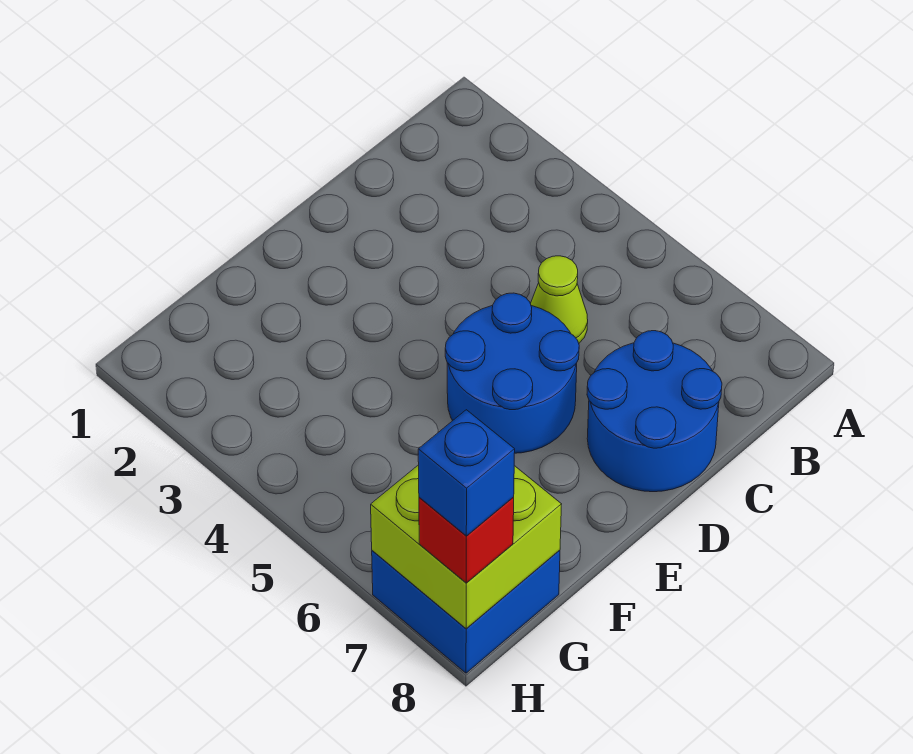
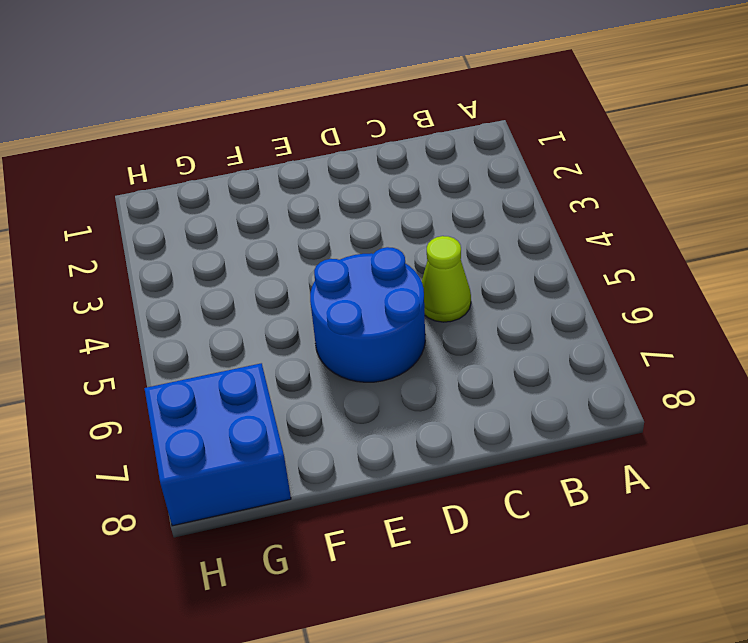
none -> blue 2x2 round brick [587,331,722,492]
none -> lime 2x2 brick [371,465,562,629]

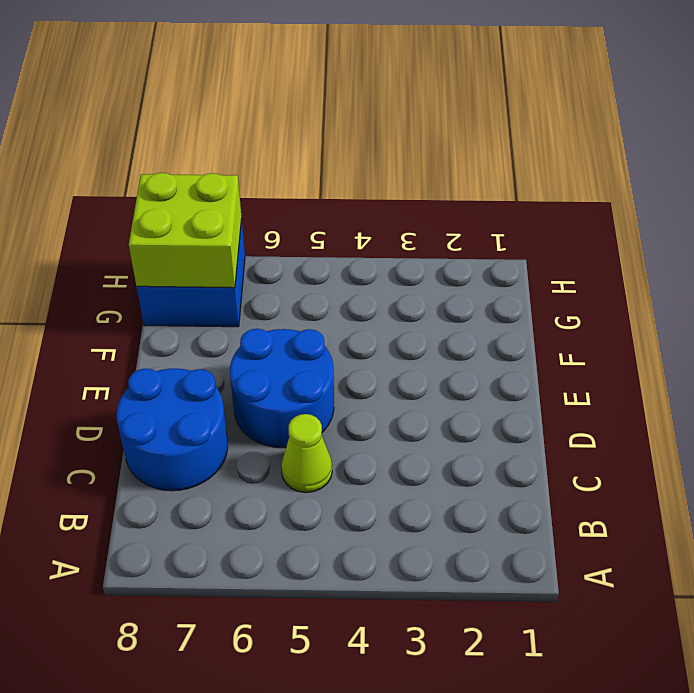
none -> red 1x1 brick [419,497,514,583]
none -> blue 1x1 brick [418,410,515,536]

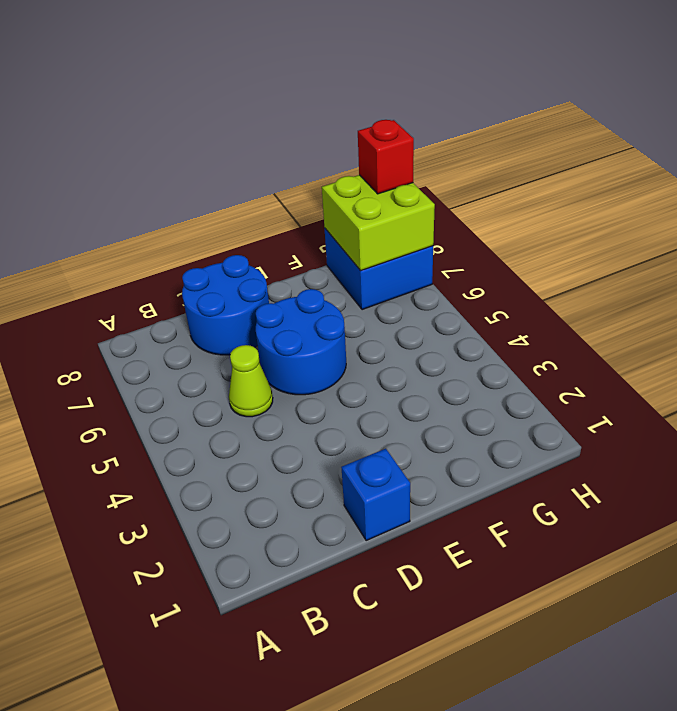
blue 1x1 brick [341,449,410,541] -> blue 1x1 brick moved to [418,410,515,536]

